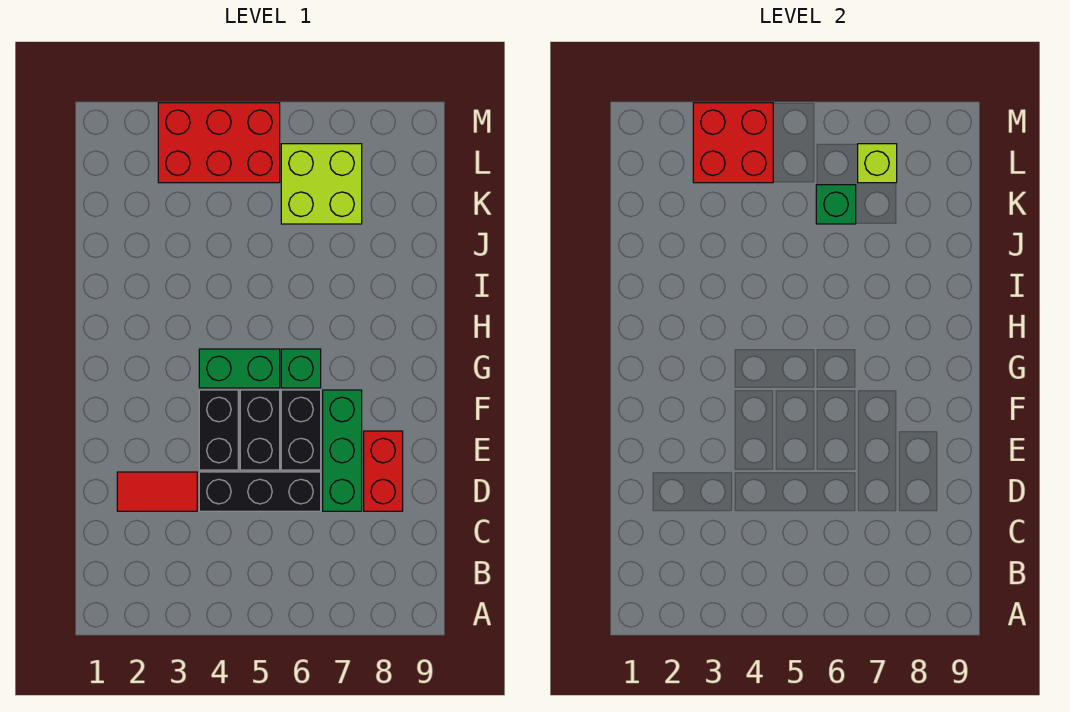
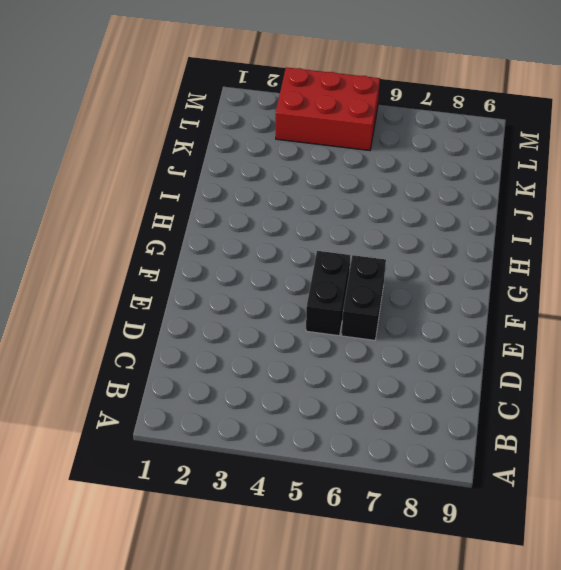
none -> red 1x2 tile [117,472,197,511]
none -> black 1x3 brick [199,472,321,511]
none -> green 1x3 brick [323,390,362,511]

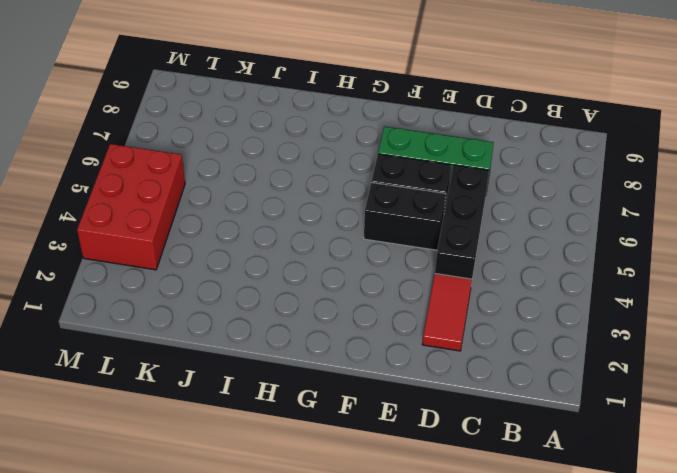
none -> red 1x2 brick [364,431,403,511]
none -> black 1x2 brick [199,390,238,470]
none -> green 1x2 brick [199,349,280,388]

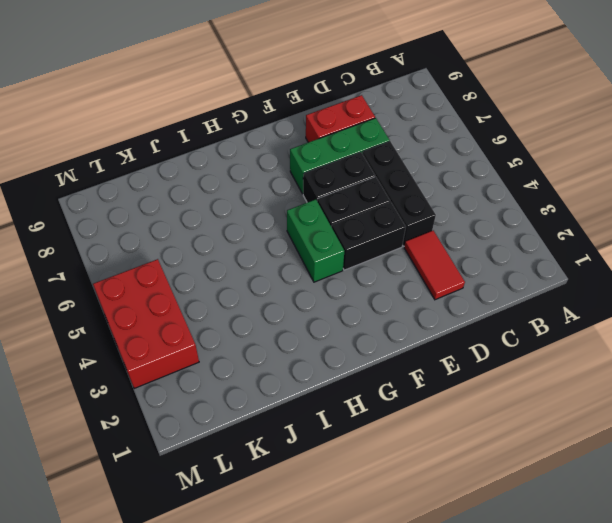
none -> green 1x1 brick [281,349,321,388]
none -> lime 2x2 brick [281,144,362,224]
none -> green 1x1 brick [816,185,856,224]

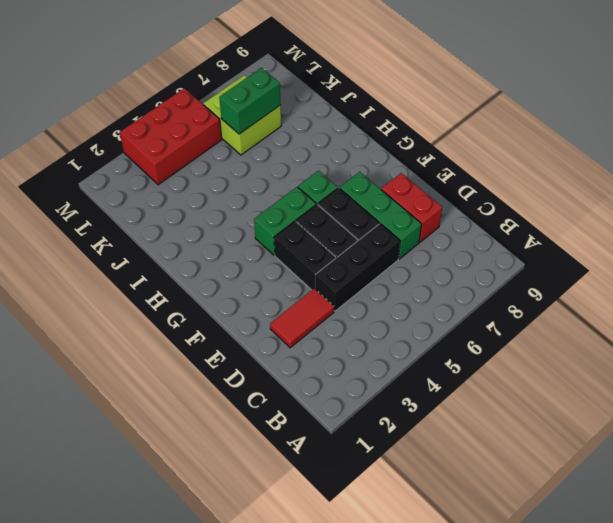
green 1x2 brick [219,68,280,134] -> green 1x1 brick [816,185,856,224]
none -> red 2x2 brick [693,103,773,183]
none -> lime 1x1 brick [858,144,897,183]

